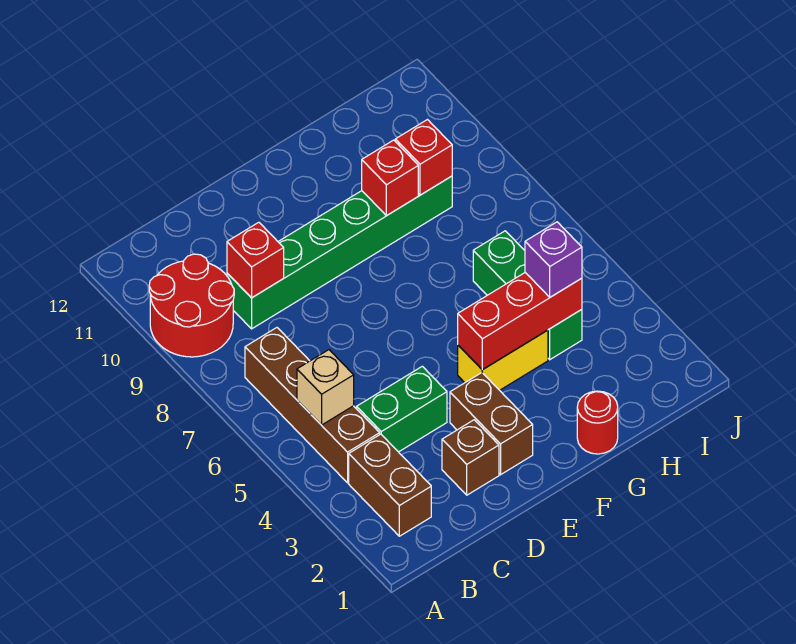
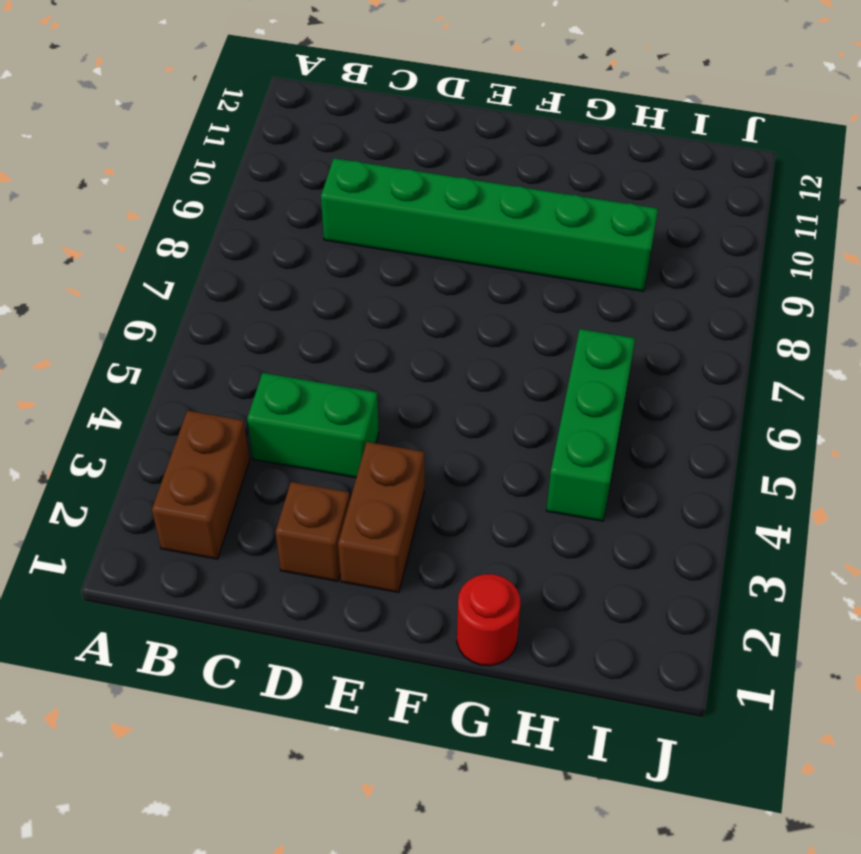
none -> red 2x2 round brick [149,254,234,357]
none -> brown 1x4 brick [245,328,380,483]
none -> yellow 1x2 brick [458,330,548,390]

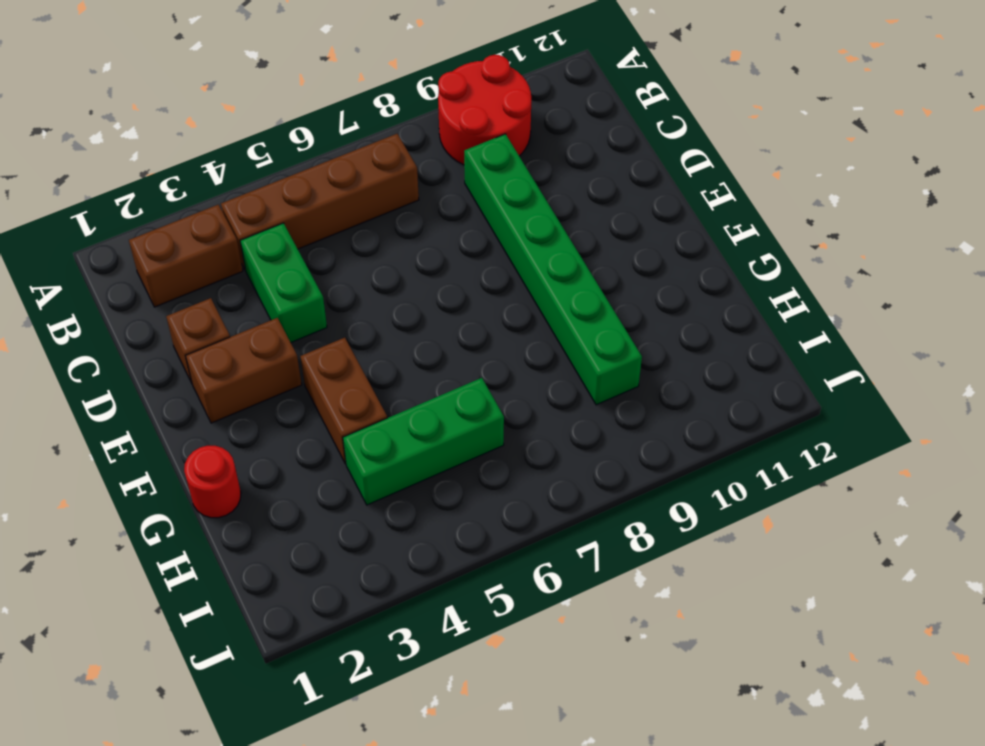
brown 1x2 brick [300,338,387,464] -> yellow 1x2 brick [458,330,548,390]
none -> tan 1x1 brick [297,350,354,425]
none -> red 1x1 brick [227,222,284,298]
none -> red 1x3 brick [458,273,582,370]

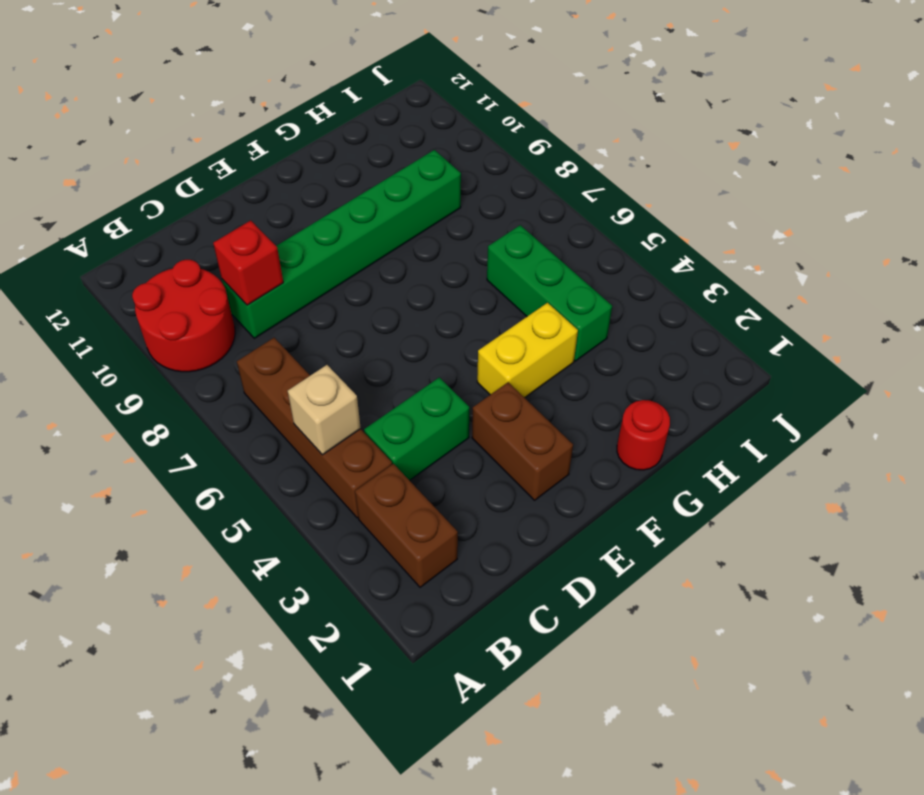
none -> brown 1x1 brick [442,420,499,495]
none -> red 1x3 brick [458,273,582,370]
none -> red 1x1 brick [362,140,418,216]

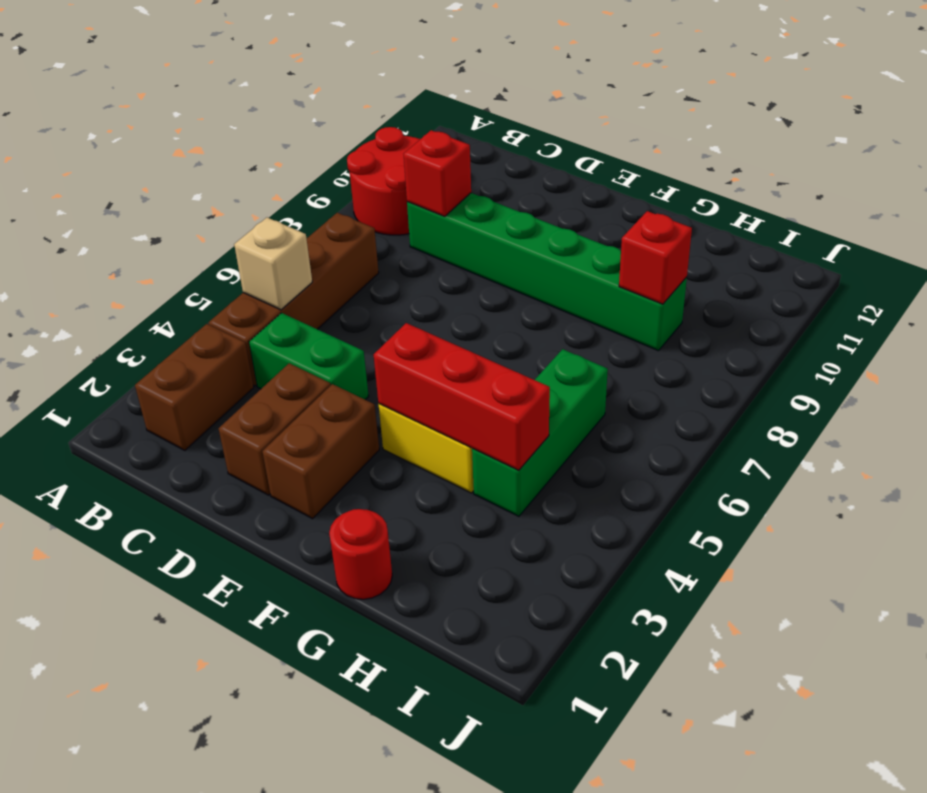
brown 1x2 brick [219,363,330,495] -> brown 1x1 brick [442,420,499,495]
none -> red 1x1 brick [362,140,418,216]
none -> purple 1x1 brick [525,222,582,297]

